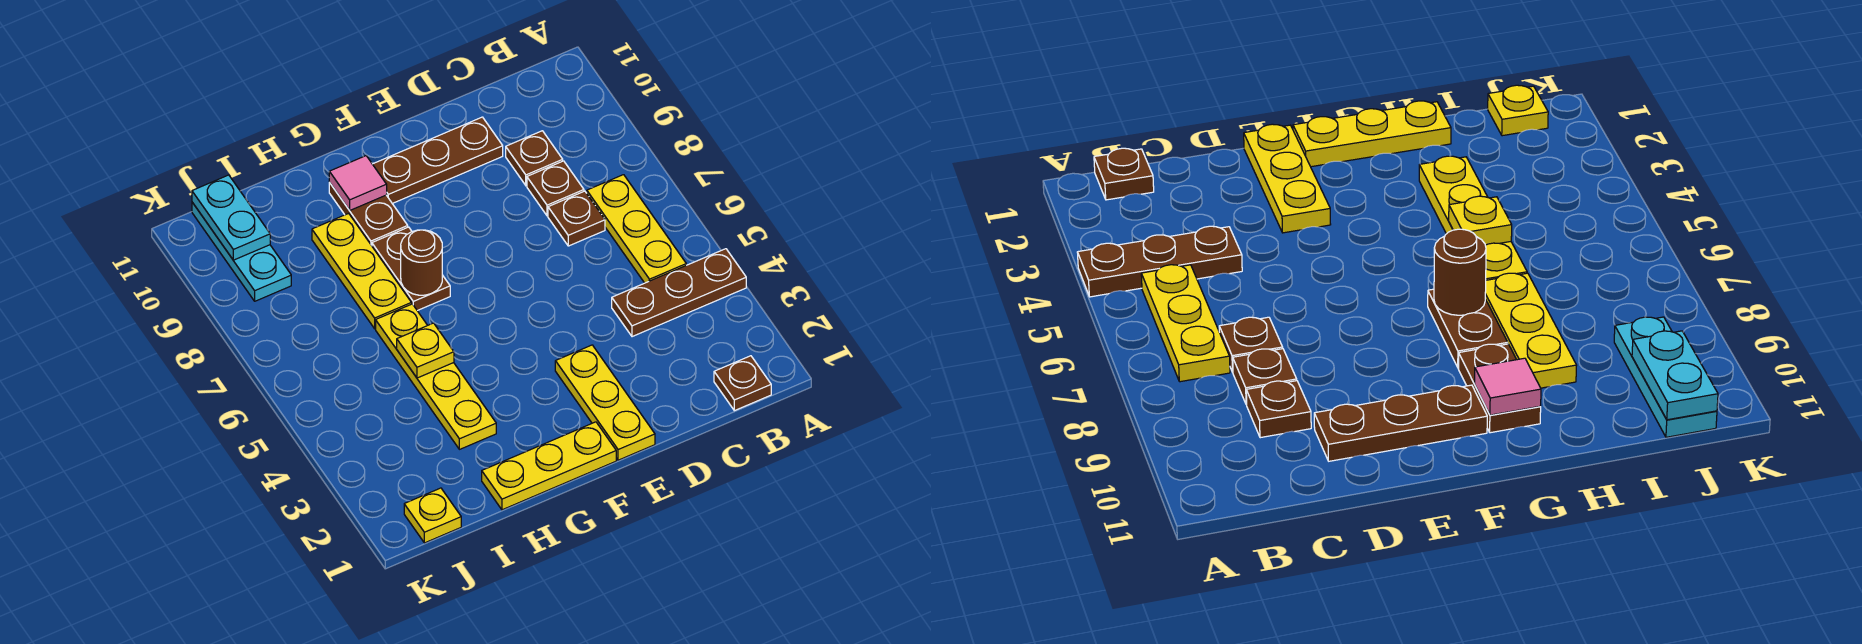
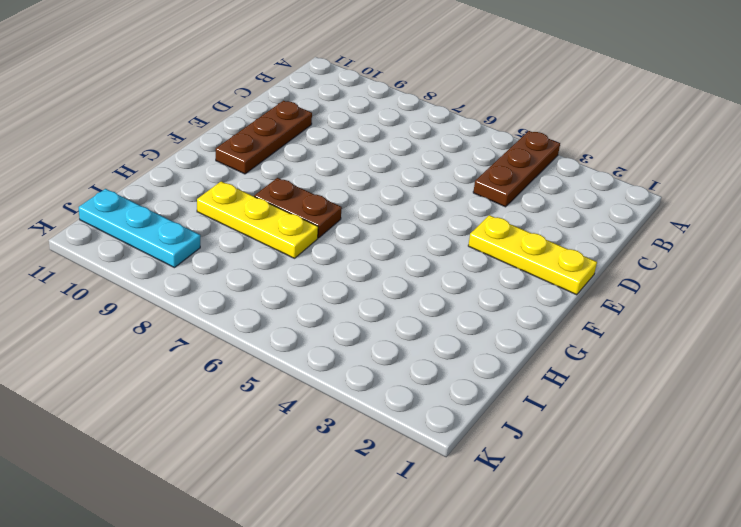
none -> brown 1x1 plate [714,356,771,411]
none -> yellow 1x3 plate [587,175,686,283]
none -> brown 1x1 plate [548,191,605,246]

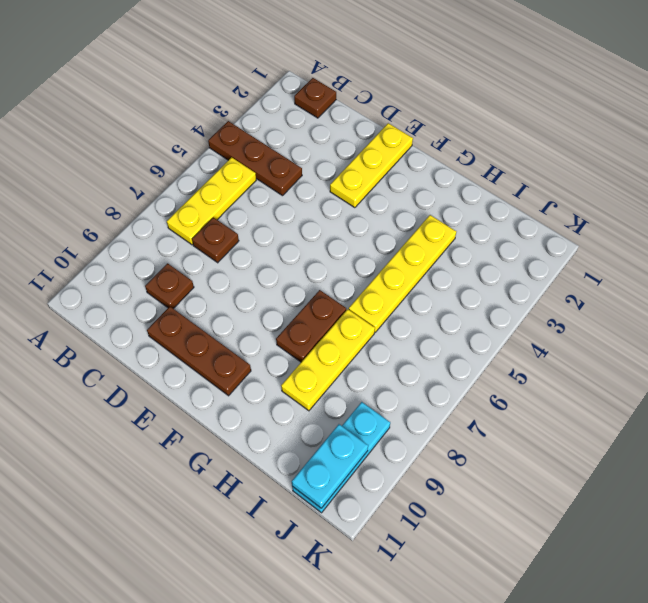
none -> brown 1x1 plate [527,161,584,216]
none -> yellow 1x3 plate [482,422,616,510]
none -> brown 1x2 plate [329,183,408,246]

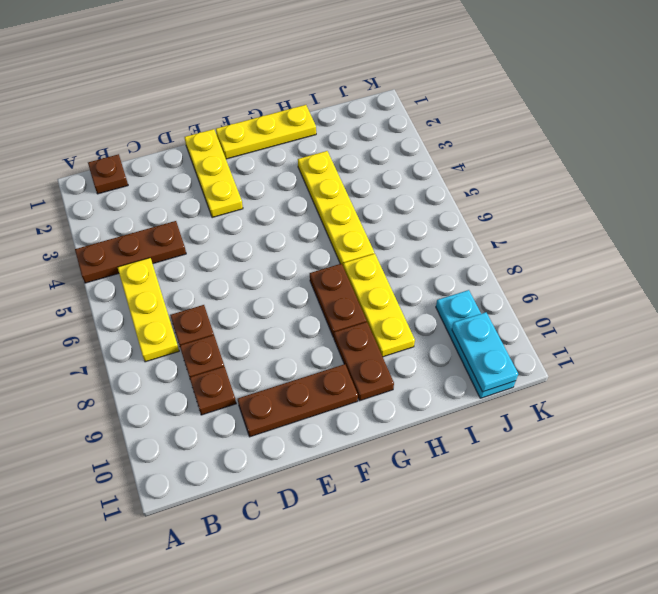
none -> yellow 1x1 plate [404,488,461,543]
none -> brown 1x1 round brick [401,230,442,295]
none -> pink 1x1 tile [329,156,387,210]

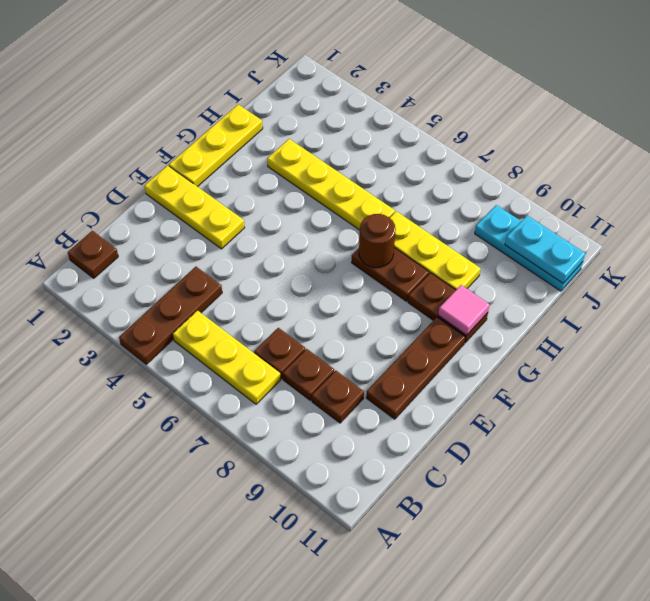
none -> yellow 1x1 plate [404,488,461,543]
none -> yellow 1x1 plate [397,323,454,378]

